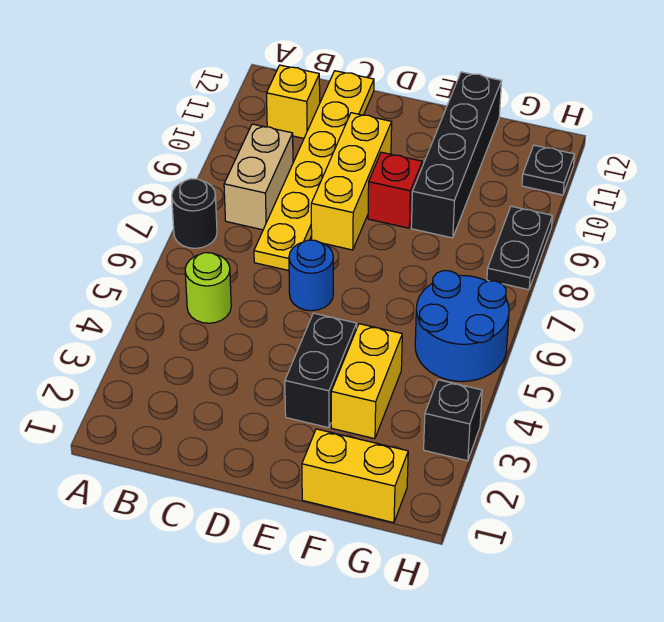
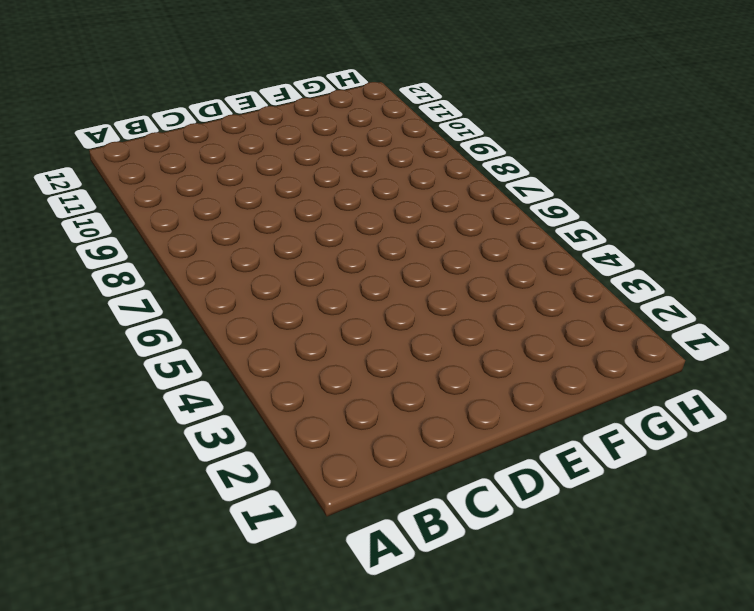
none -> black 1x1 round brick [172,179,217,248]
none -> lime 1x1 round brick [185,253,231,323]
none -> tan 1x2 brick [224,124,293,230]

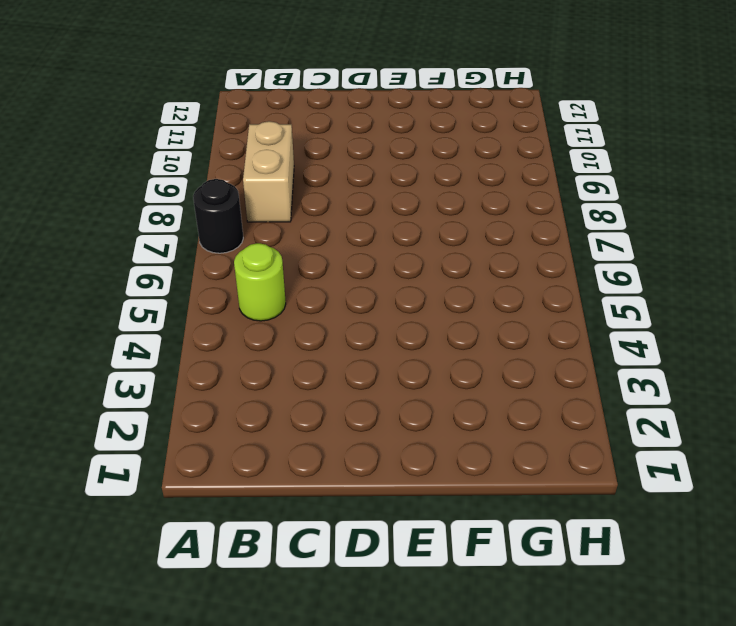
none -> yellow 1x1 brick [267,65,320,138]
none -> yellow 1x6 plate [254,71,374,271]
none -> blue 1x1 round brick [289,240,333,311]

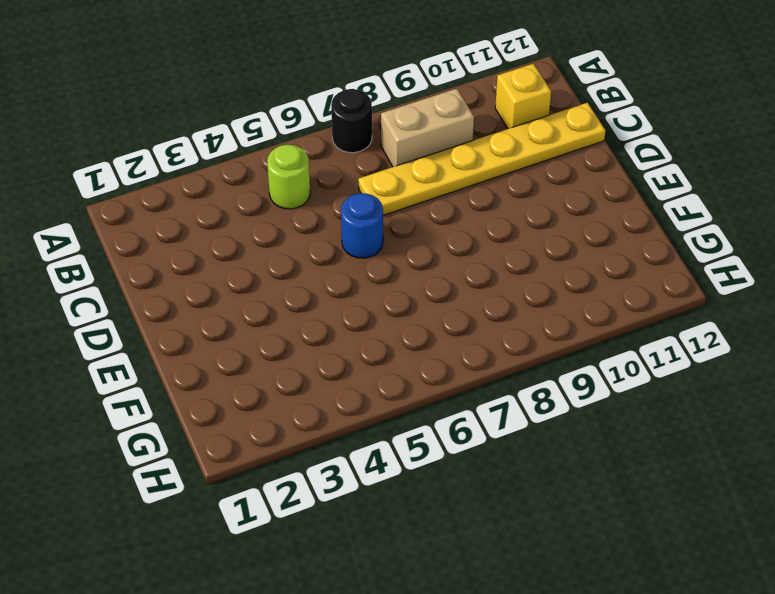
none -> yellow 1x3 brick [311,113,392,250]
none -> black 1x2 brick [285,313,357,428]
none -> red 1x1 brick [368,152,422,228]

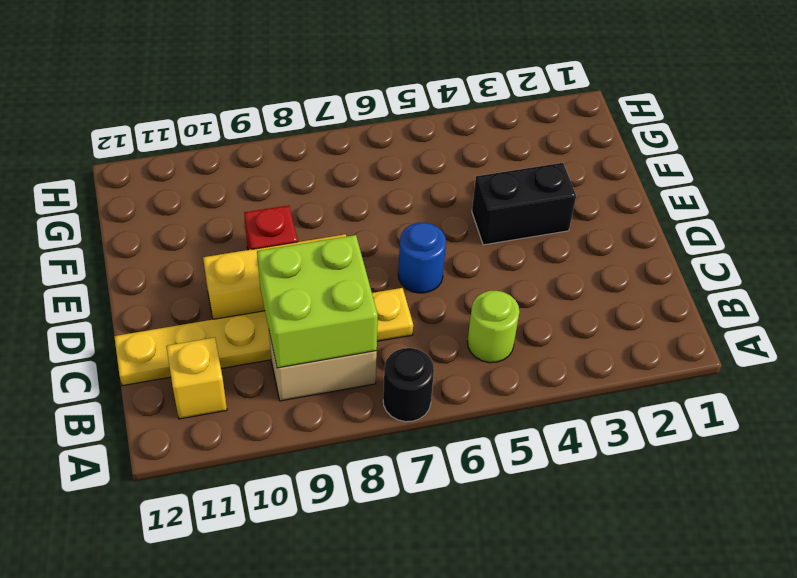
lime 2x2 brick [257,235,378,368] -> none
none -> yellow 1x2 brick [302,429,408,523]
none -> yellow 1x2 brick [331,324,402,439]
none -> black 1x4 brick [411,72,501,238]

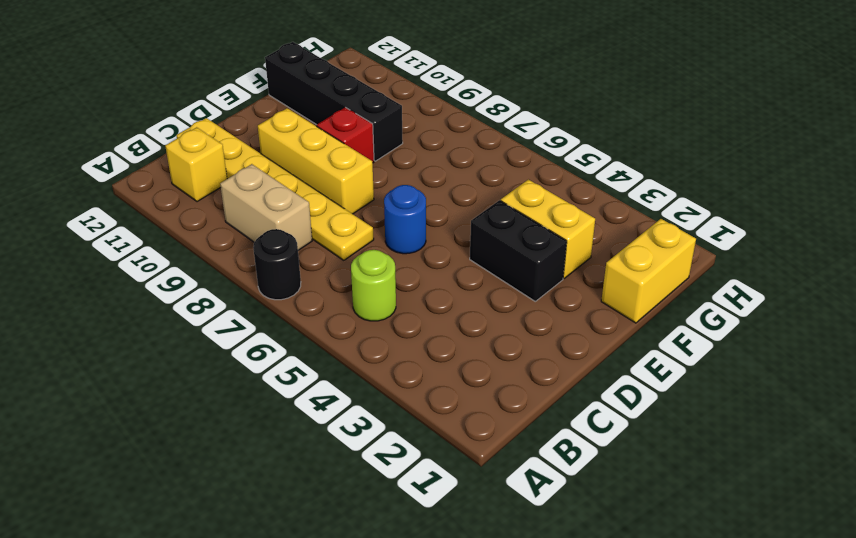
none -> blue 2x2 round brick [415,271,509,382]
none -> black 1x1 brick [424,380,482,461]
none -> black 1x2 plate [487,206,552,290]

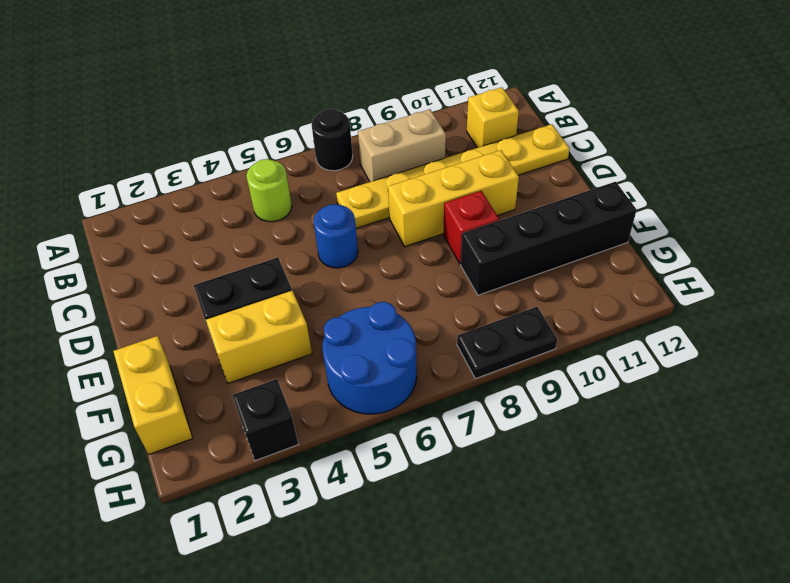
none -> black 1x1 plate [522,145,575,195]

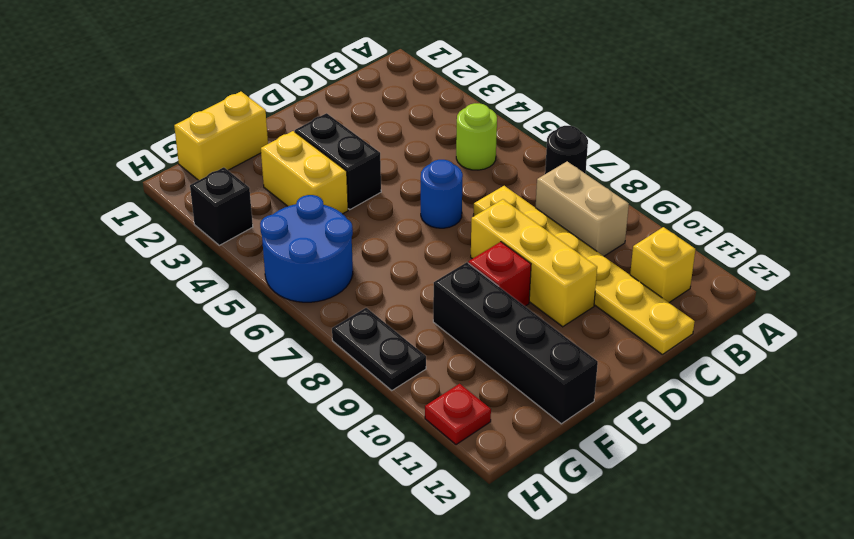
red 1x1 plate [425,384,491,445] -> black 1x1 plate [522,145,575,195]

